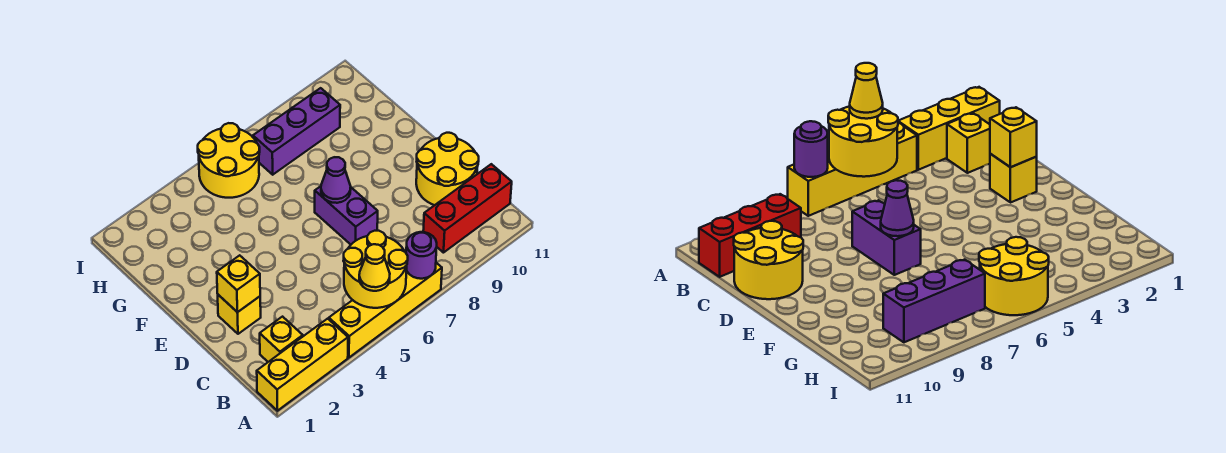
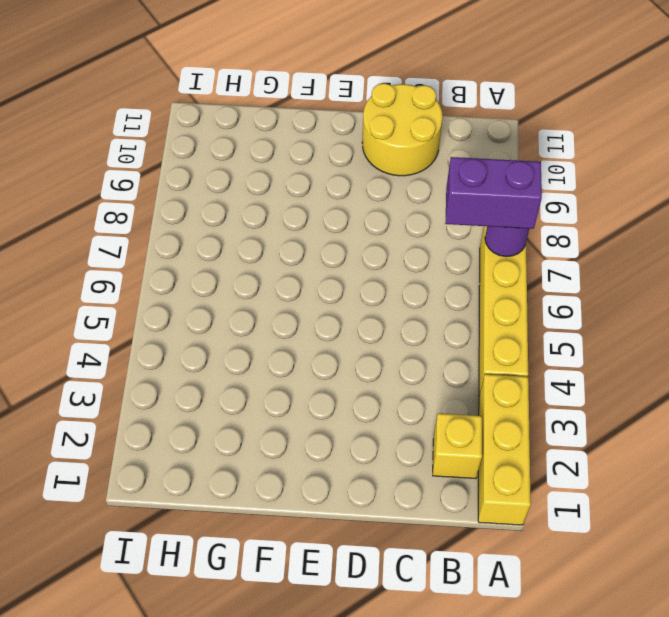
purple 1x2 brick [445,157,542,229] -> purple 1x2 brick moved to [315,186,378,245]
none -> red 1x3 brick [423,164,512,253]
none -> yellow 1x1 brick [218,295,261,334]
none -> yellow 2x2 round brick [198,123,260,198]

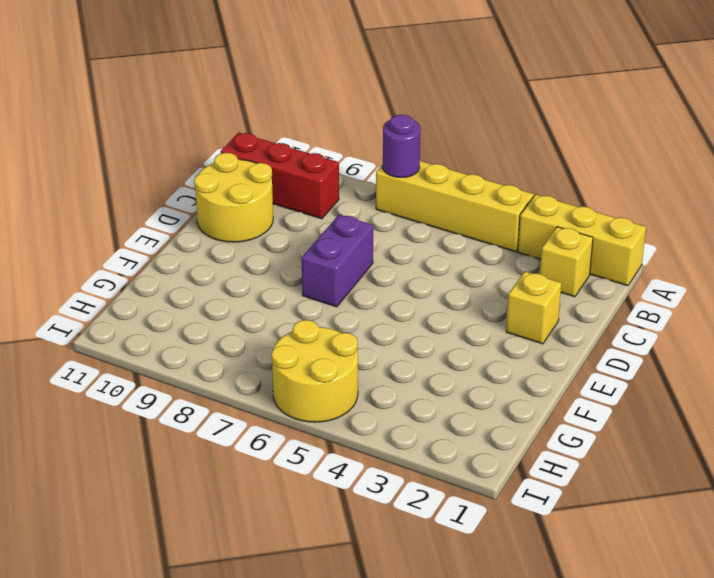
none -> purple 1x3 brick [253,88,340,175]
none -> yellow 2x2 round brick [343,231,408,308]
none -> yellow 1x1 brick [217,255,260,312]

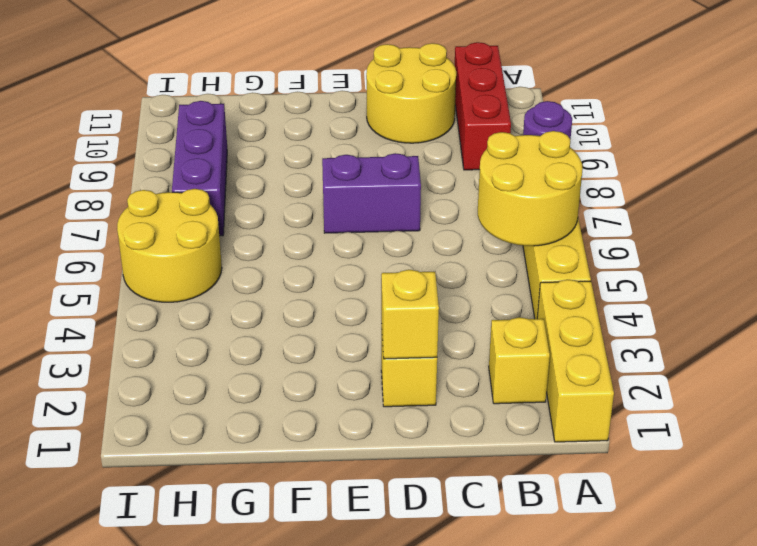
none -> purple 1x1 cone [321,157,351,203]
none -> yellow 1x1 cone [359,244,390,291]

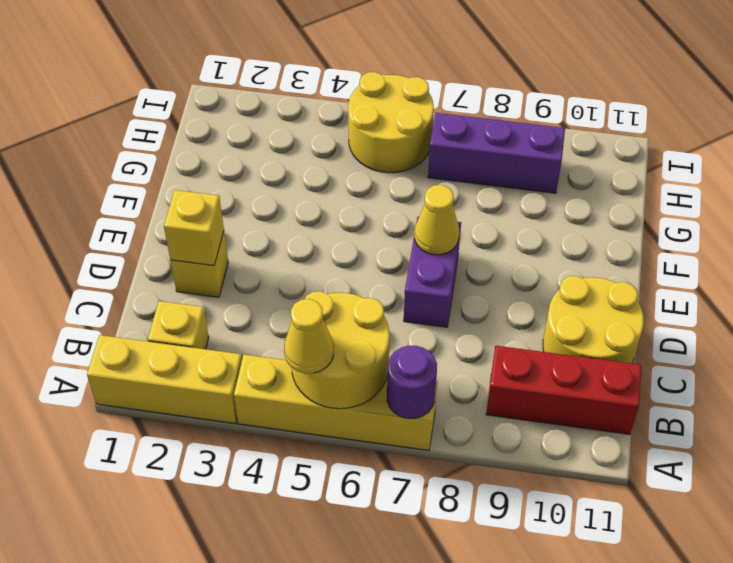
yellow 1x1 cone [415,185,459,255] -> purple 1x1 cone [321,157,351,203]

